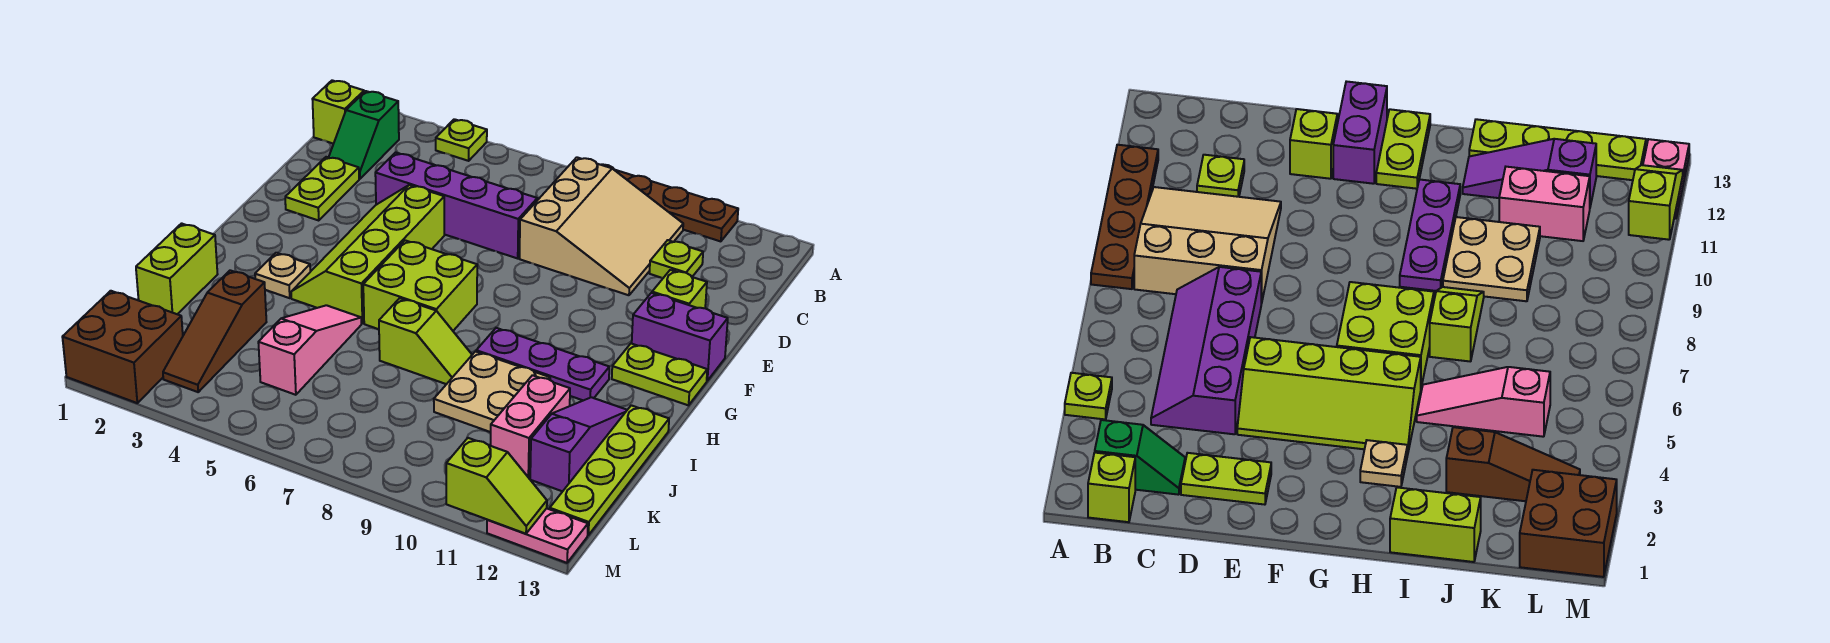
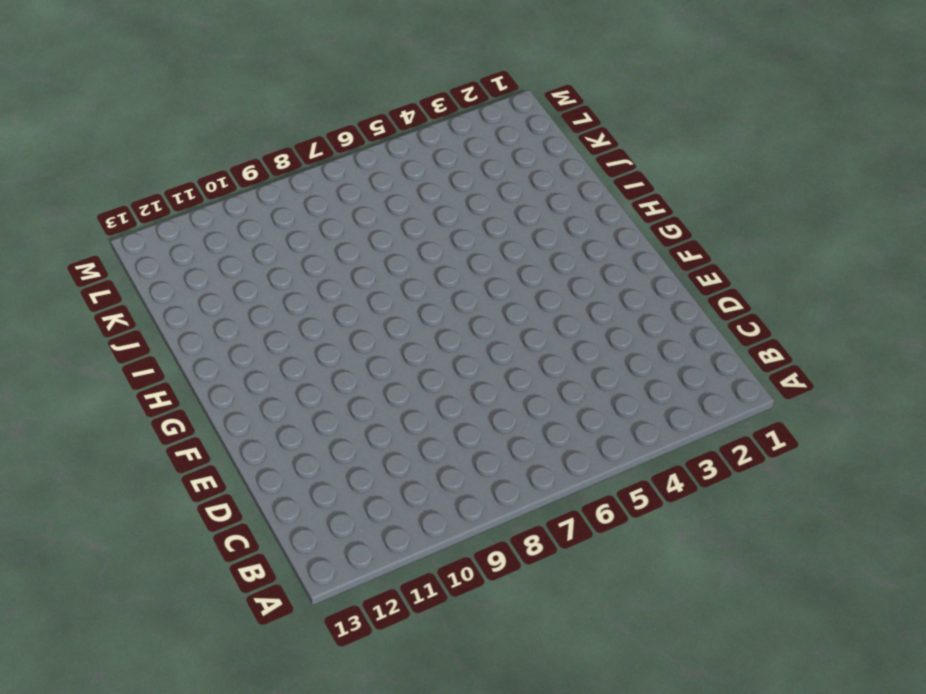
none -> lime 1x1 plate [436,119,487,161]
none -> brown 1x4 plate [601,164,738,241]
none -> lime 1x1 brick [312,80,364,144]

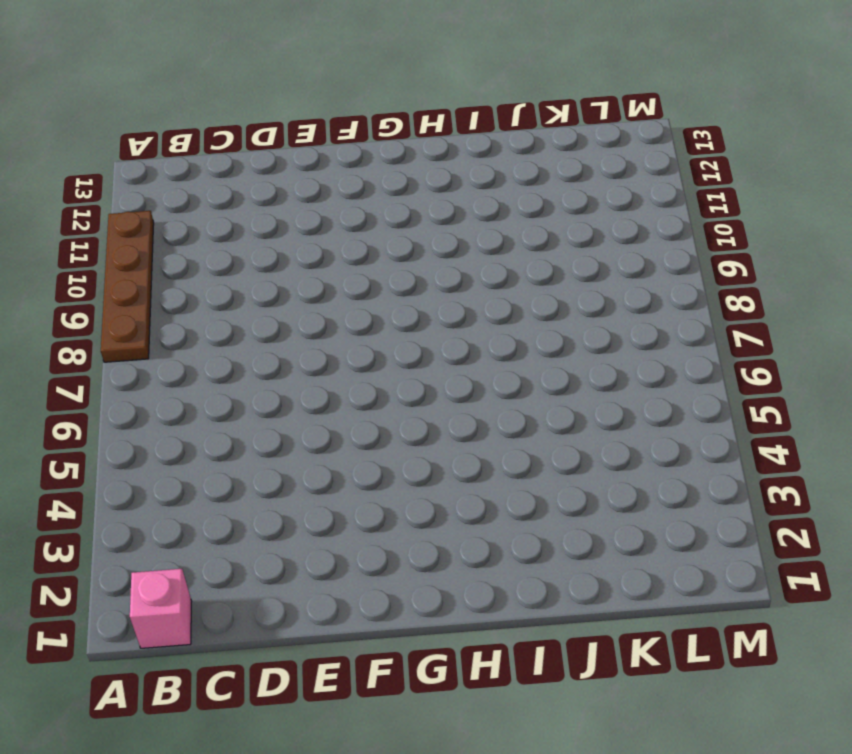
pink 1x1 brick [130,569,192,648] -> lime 1x1 brick [312,80,364,144]
none -> lime 1x1 plate [436,119,487,161]
none -> green 1x2 slope [329,91,399,179]
none -> tan 3x3 slope [520,157,683,295]

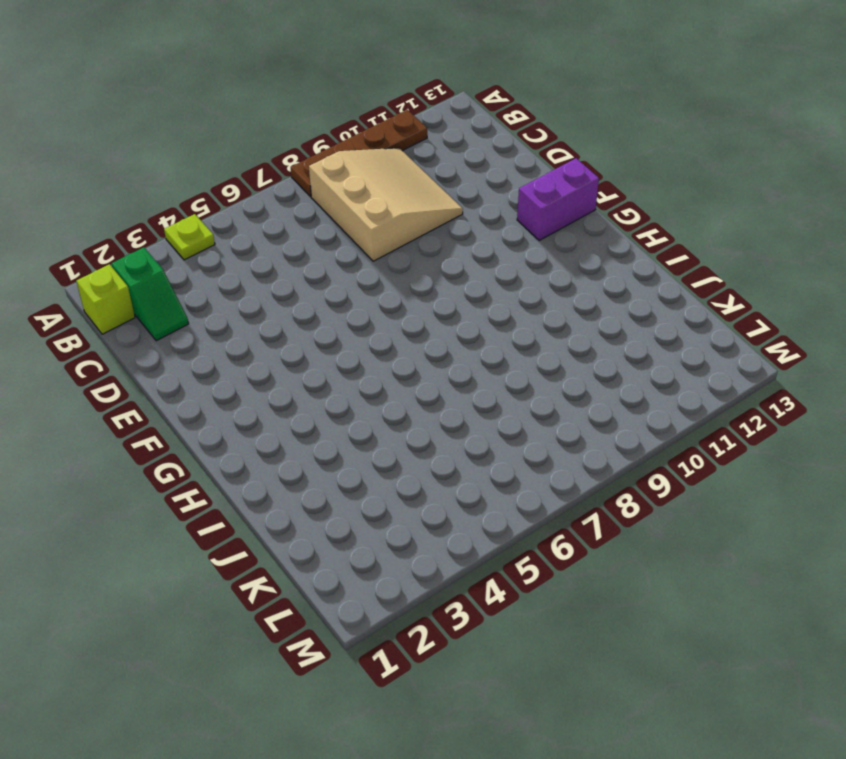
none -> purple 2x4 slope [375,152,538,258]
none -> lime 1x1 plate [649,240,703,278]
none -> lime 1x2 plate [285,157,359,220]

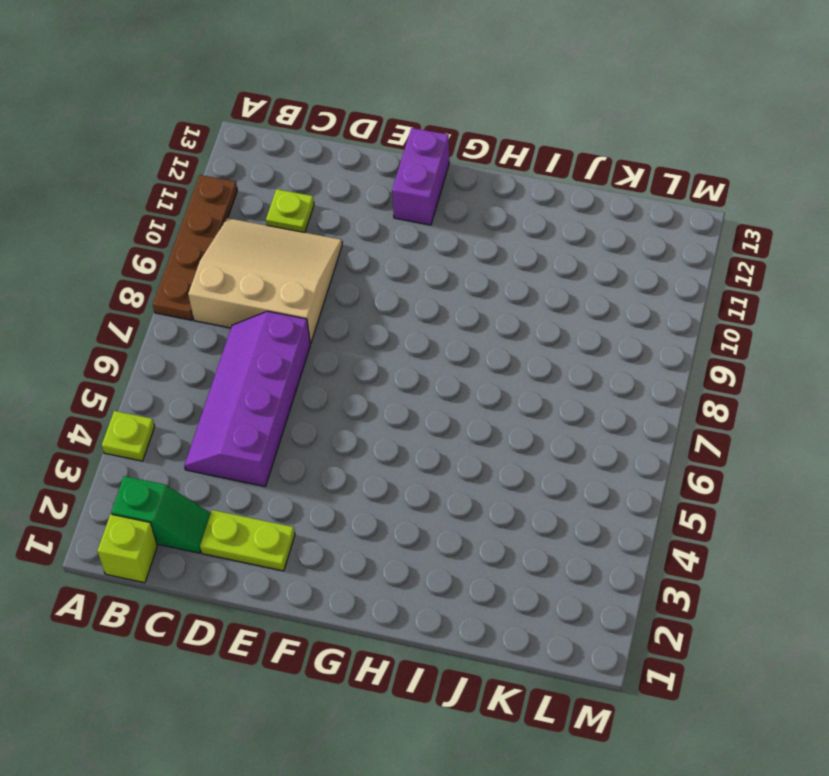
none -> lime 2x4 slope [291,185,444,323]
none -> lime 1x1 brick [652,270,707,308]
none -> lime 2x2 brick [363,240,477,331]

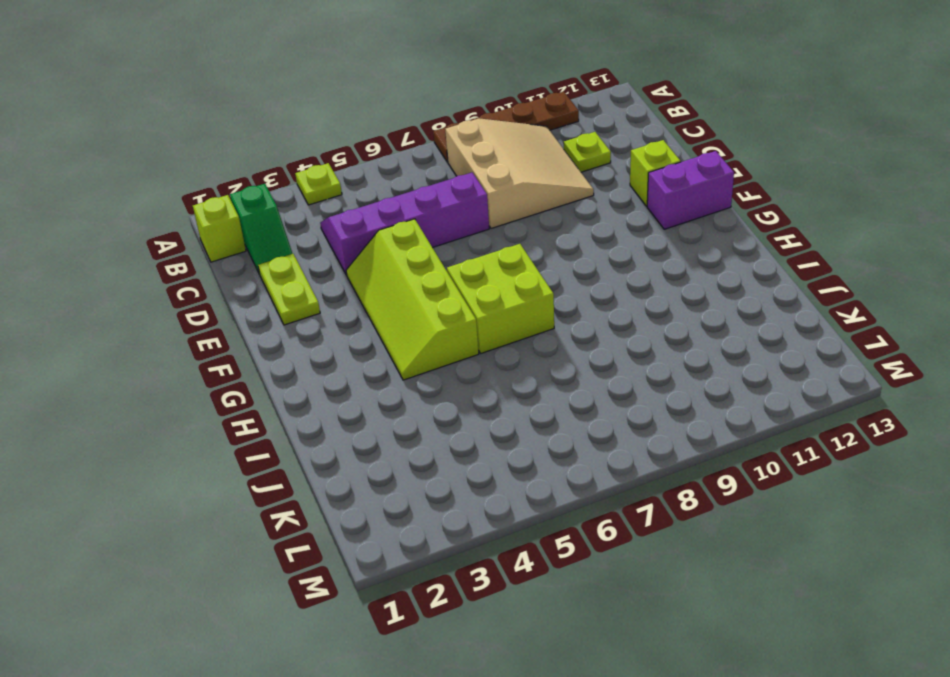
none -> lime 1x2 plate [612,343,707,405]
none -> tan 1x1 plate [255,253,310,298]
none -> purple 1x3 plate [476,328,609,401]

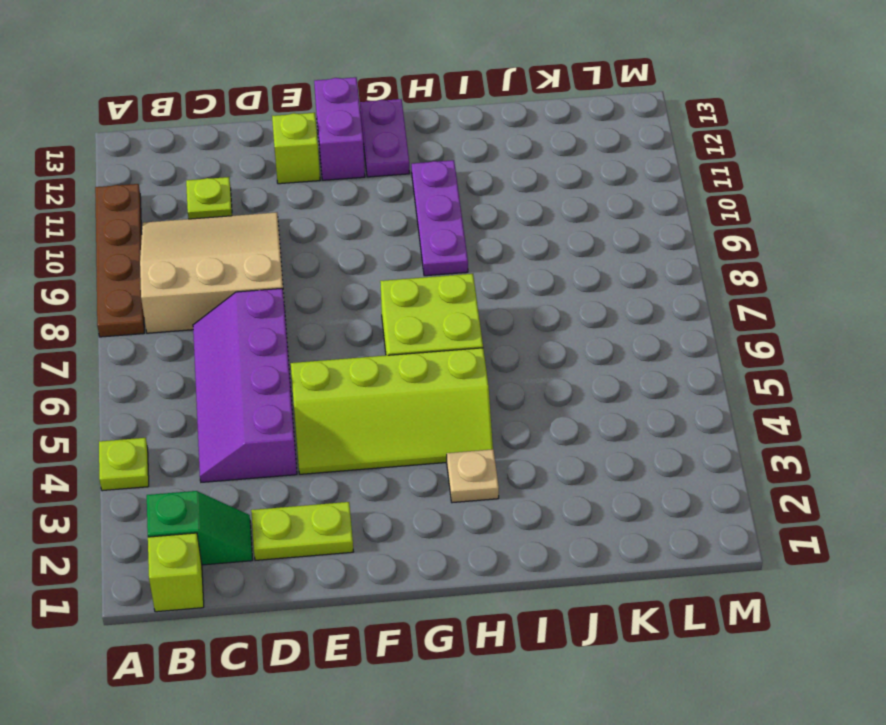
purple 1x2 plate [360,99,410,177] -> lime 1x2 plate [612,343,707,405]
none -> lime 1x2 brick [136,223,218,314]
none -> pink 1x3 slope [258,305,361,395]
none -> lime 1x2 slope [379,298,472,384]

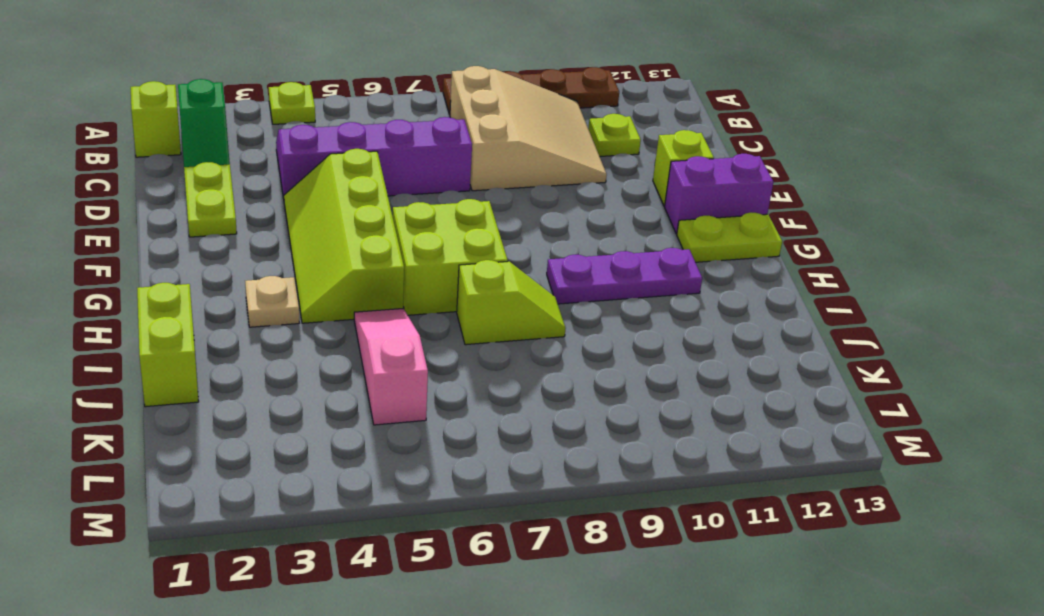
none -> tan 2x2 plate [434,352,550,432]
none -> purple 1x3 slope [530,397,627,491]
none -> lime 1x4 plate [550,405,669,535]

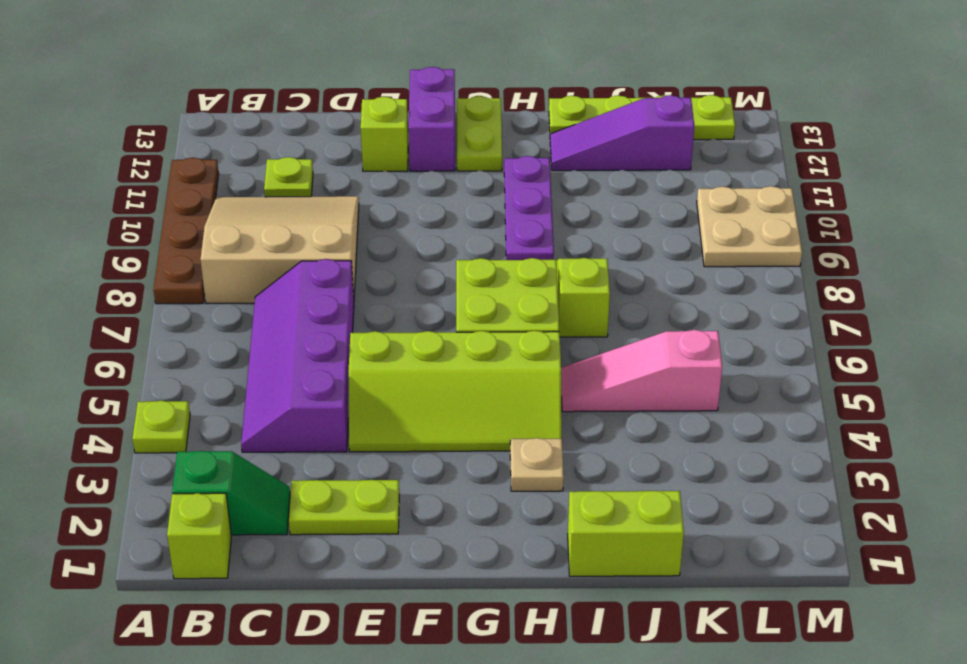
tan 2x2 plate [697,186,802,267] -> tan 2x2 plate moved to [434,352,550,432]
none -> brown 1x3 slope [163,270,266,392]
none -> pink 1x2 brick [491,375,570,478]
none -> brown 2x2 brick [62,291,183,403]

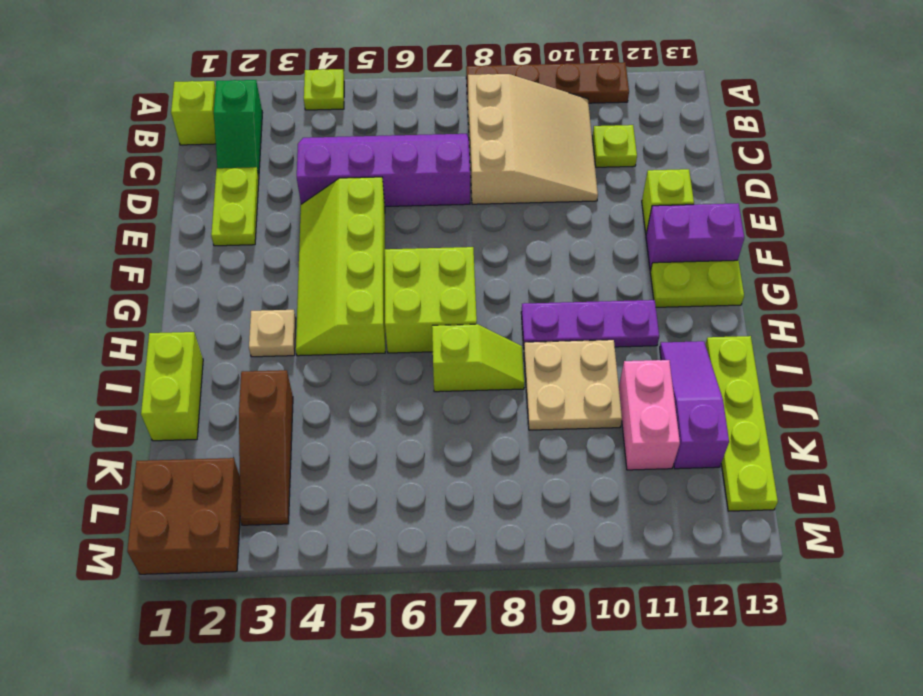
none -> pink 1x3 slope [258,305,361,395]
none -> pink 1x2 plate [487,508,588,563]
none -> lime 1x2 slope [446,438,547,534]

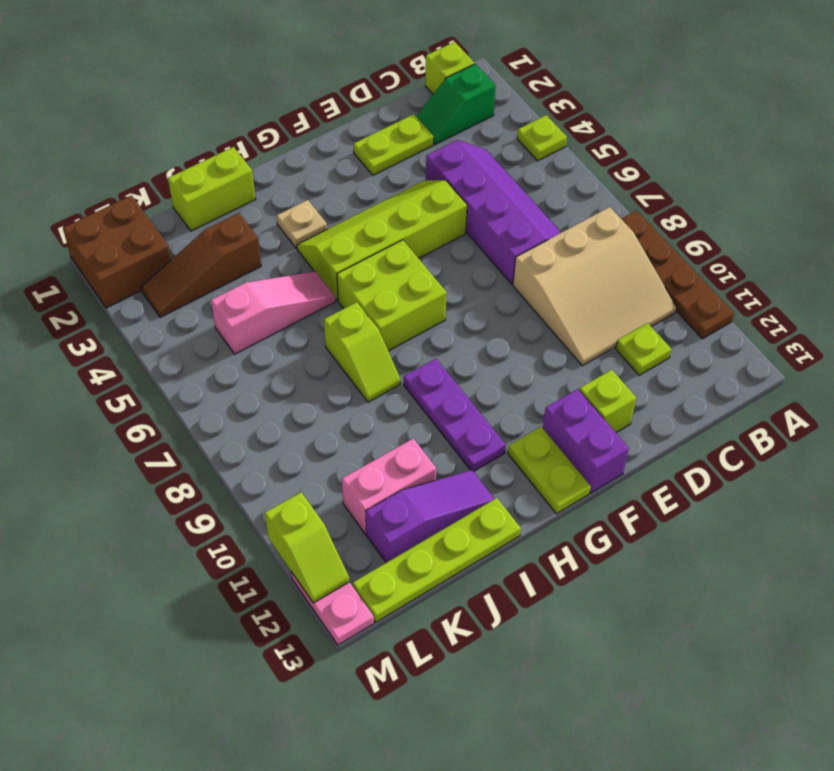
none -> tan 2x2 plate [434,352,550,432]

